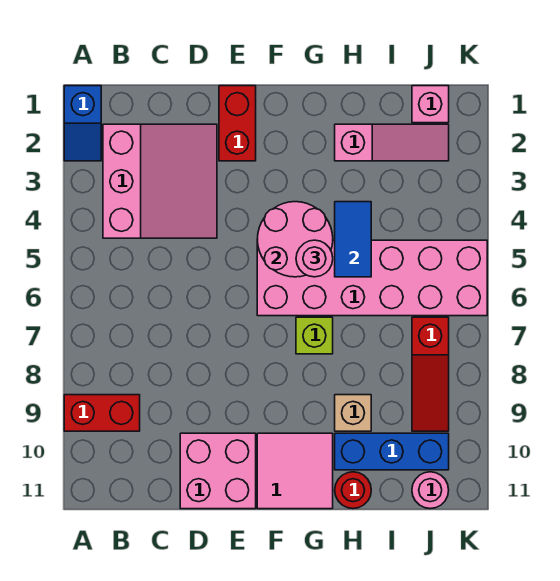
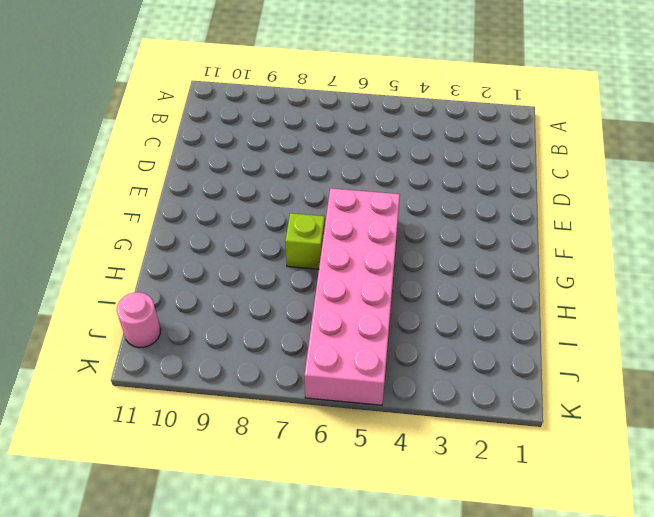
none -> blue 1x2 slope [64,86,101,161]
none -> red 1x2 brick [64,395,140,431]
none -> pink 3x3 slope [103,124,217,238]

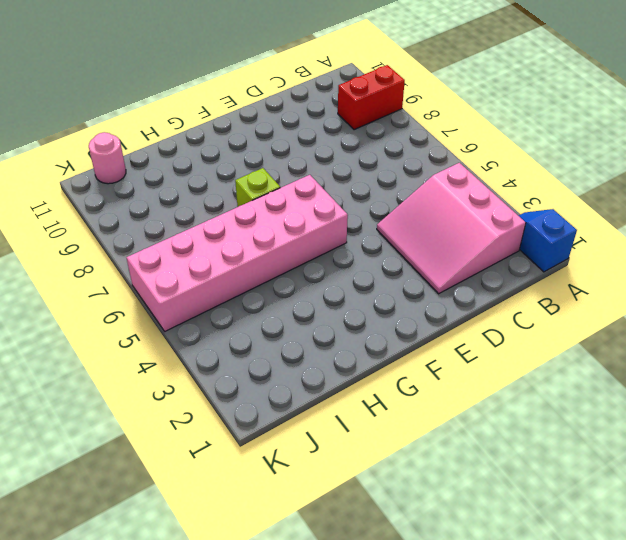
none -> pink 2x2 brick [180,433,256,509]
none -> red 1x2 brick [219,86,256,161]
none -> pink 2x2 tile [257,433,333,509]

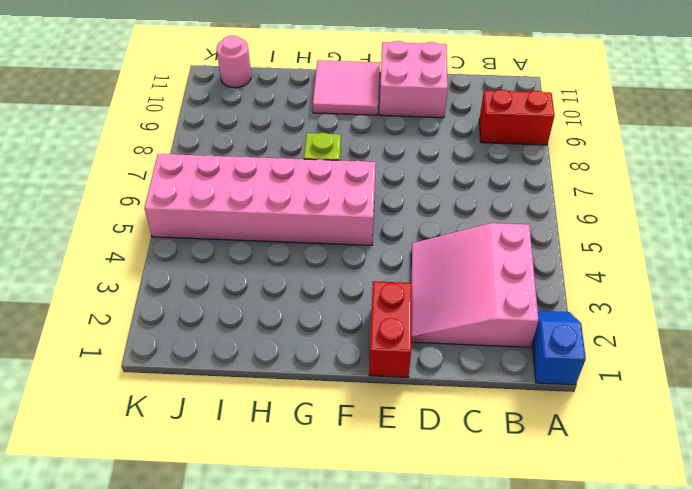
none -> pink 1x3 slope [335,124,449,161]
none -> tan 1x1 brick [335,395,371,431]
none -> blue 1x3 brick [335,433,449,470]

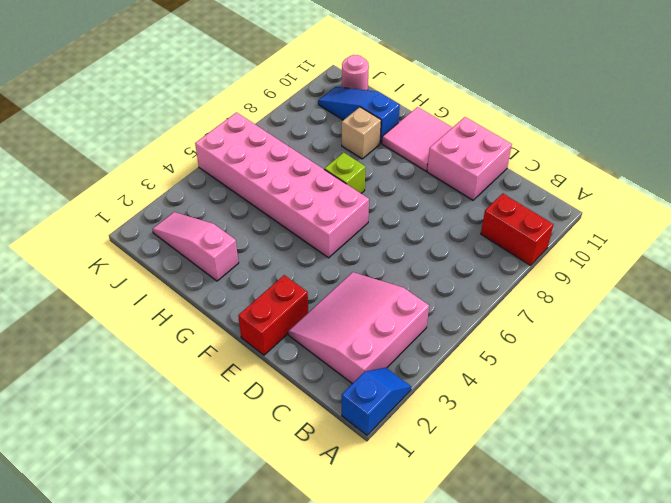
blue 1x3 slope [318,87,400,143] -> blue 1x3 brick [335,433,449,470]
none -> red 1x1 round brick [335,472,371,509]
none -> pink 1x1 brick [412,86,449,123]
none -> red 1x3 slope [412,317,449,431]

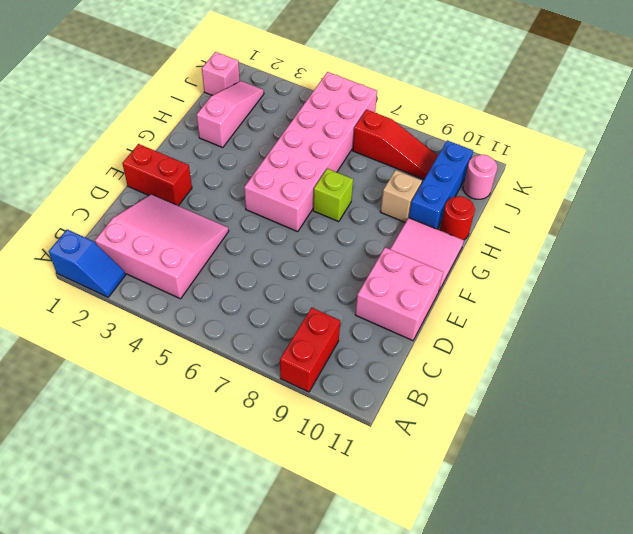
none -> pink 2x2 round brick [257,202,333,277]
none -> blue 1x2 tile [335,202,371,277]
none -> pink 1x1 round brick [296,240,333,277]

